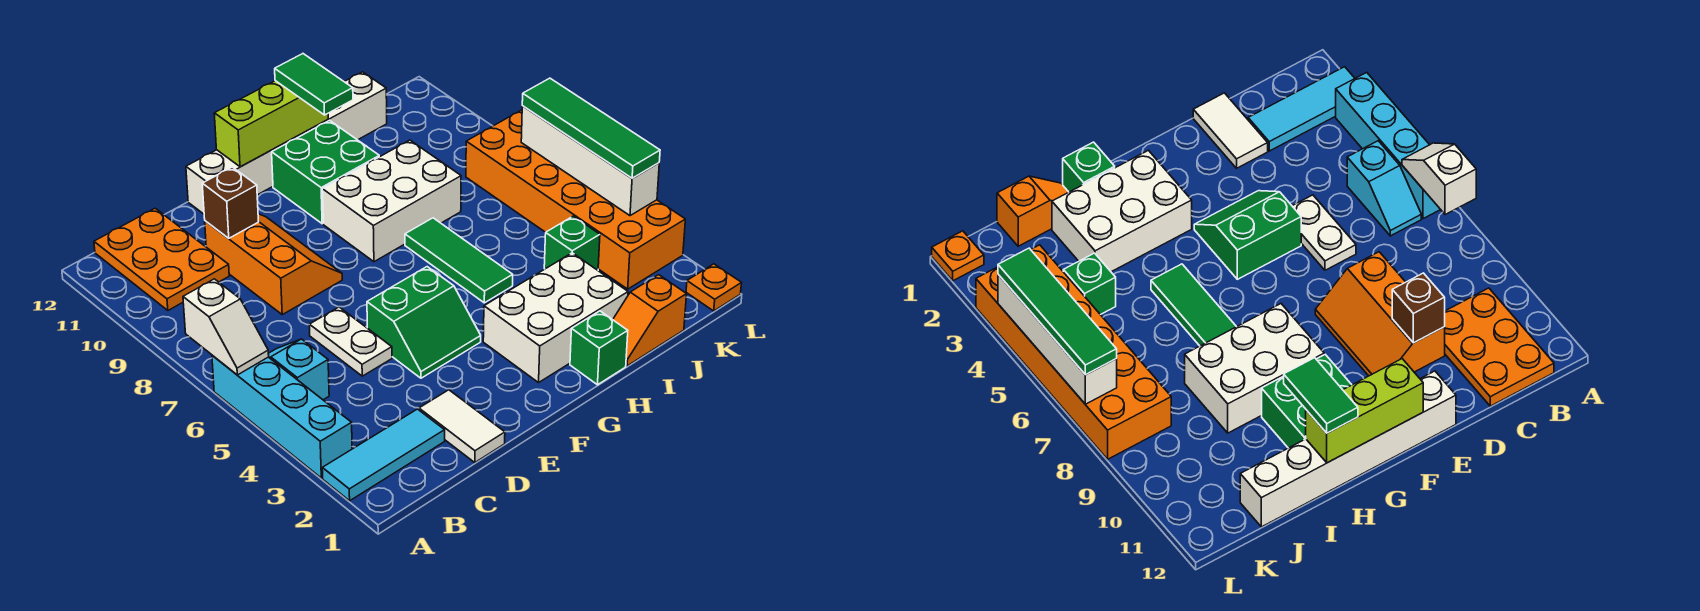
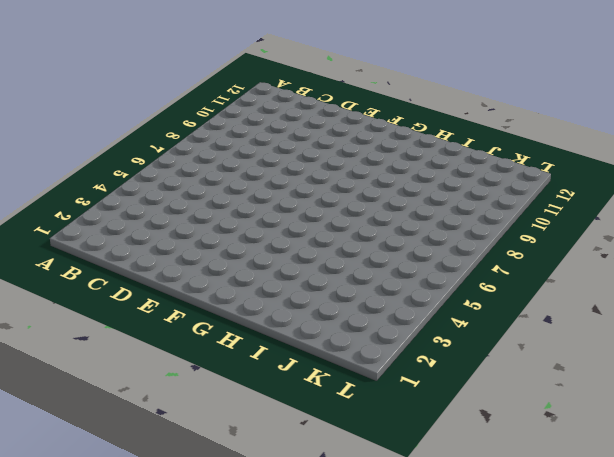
none -> cyan 1x3 tile [322,409,445,501]
none -> cyan 1x4 brick [212,355,352,478]
none -> cyan 1x2 slope [268,339,329,400]

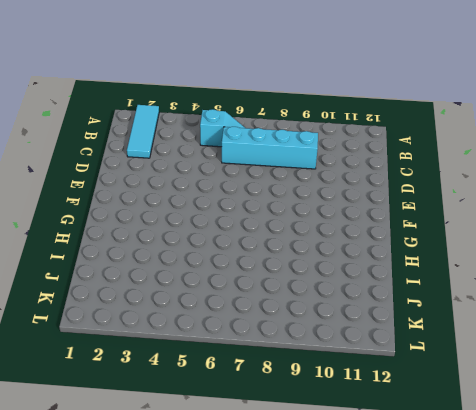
cyan 1x4 brick [222,127,318,169] -> cyan 1x4 brick moved to [212,355,352,478]
none -> orange 2x3 plate [94,208,229,310]
none -> white 1x2 tile [419,390,505,462]
none -> white 1x2 plate [309,307,392,376]

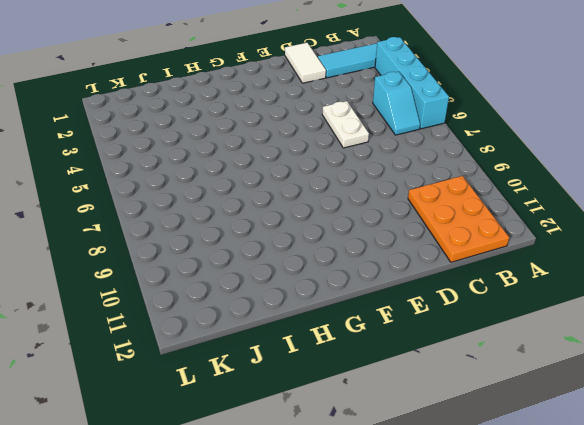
none -> orange 2x3 slope [205,214,342,315]
none -> green 2x2 slope [367,267,481,378]
none -> white 1x6 brick [186,72,387,214]

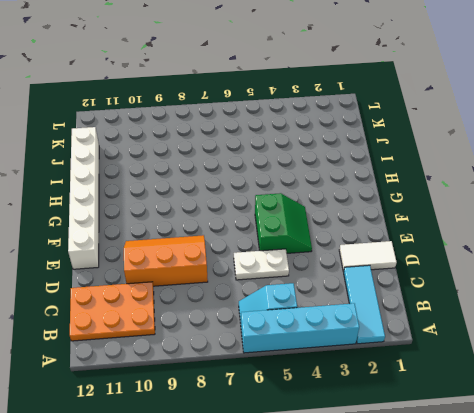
none -> white 2x3 brick [483,253,628,383]
none -> white 2x3 brick [322,140,461,262]
none -> green 2x2 brick [272,121,379,224]

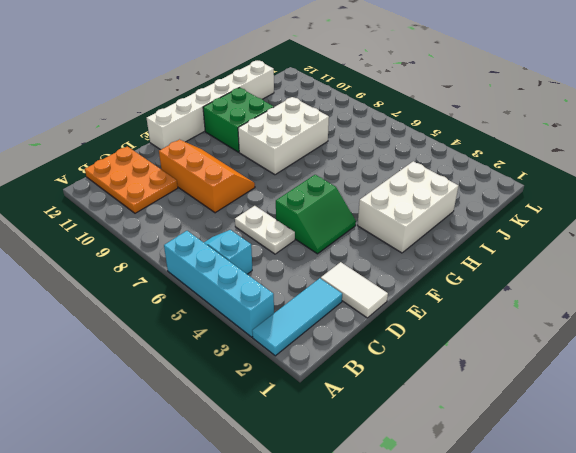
none -> green 1x1 brick [570,311,628,385]
none -> green 1x3 tile [405,218,513,303]
none -> orange 1x2 slope [613,275,687,366]

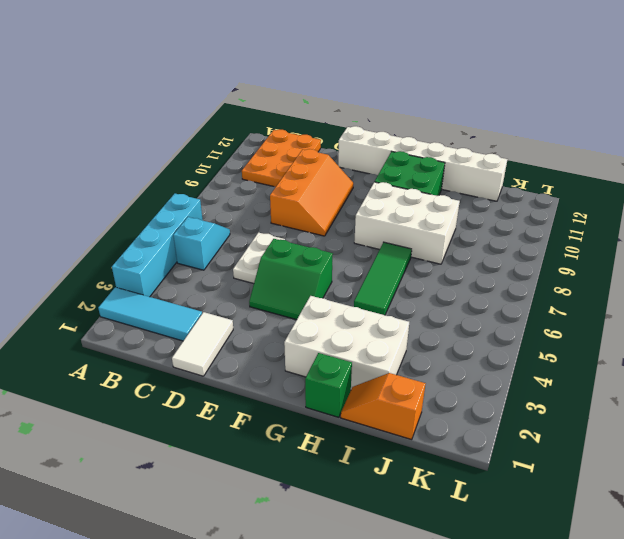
none -> green 1x1 brick [544,216,600,270]
none -> orange 2x6 brick [466,110,685,289]
none -> orange 1x1 plate [686,264,741,311]

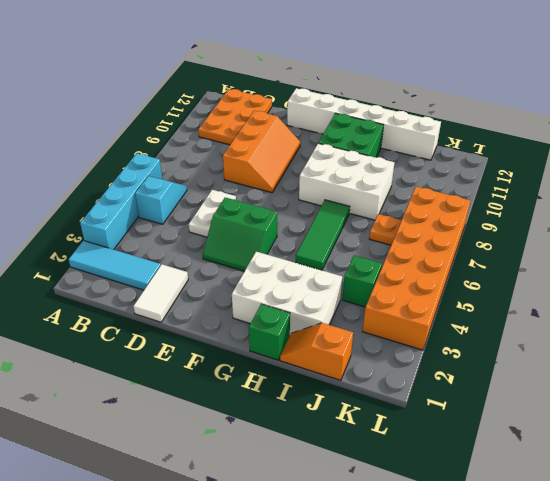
orange 1x1 plate [369,214,402,245] -> orange 1x1 plate moved to [686,264,741,311]
none -> white 1x2 slope [183,279,269,375]
none -> brown 1x1 brick [202,167,258,238]
none -> lime 1x3 brick [214,81,328,167]

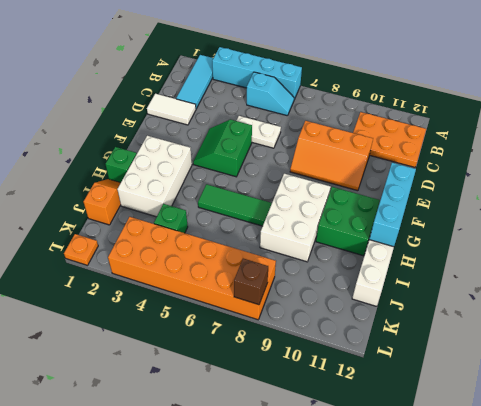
cyan 1x3 brick [369,163,416,247] -> lime 1x3 brick [214,81,328,167]
brown 1x1 brick [234,259,268,305] -> brown 1x1 brick moved to [202,167,258,238]
none -> white 1x2 slope [183,279,269,375]
none -> white 1x4 brick [521,106,659,216]
none -> green 1x2 tile [275,54,353,115]

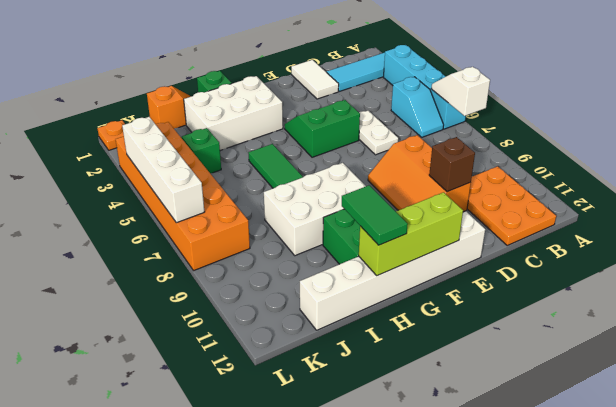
none -> green 1x4 tile [522,78,660,178]

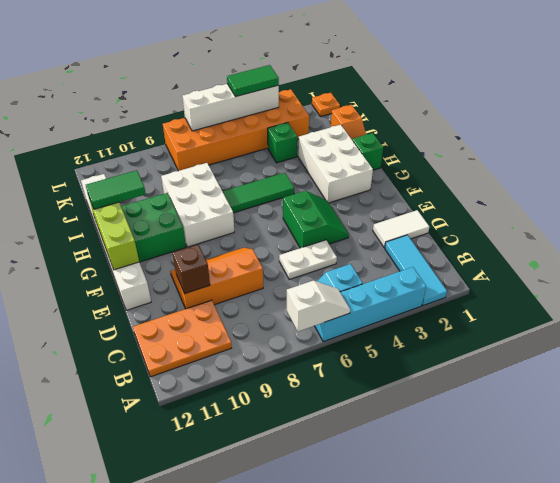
green 1x2 tile [227,65,279,97] -> green 1x4 tile [522,78,660,178]

